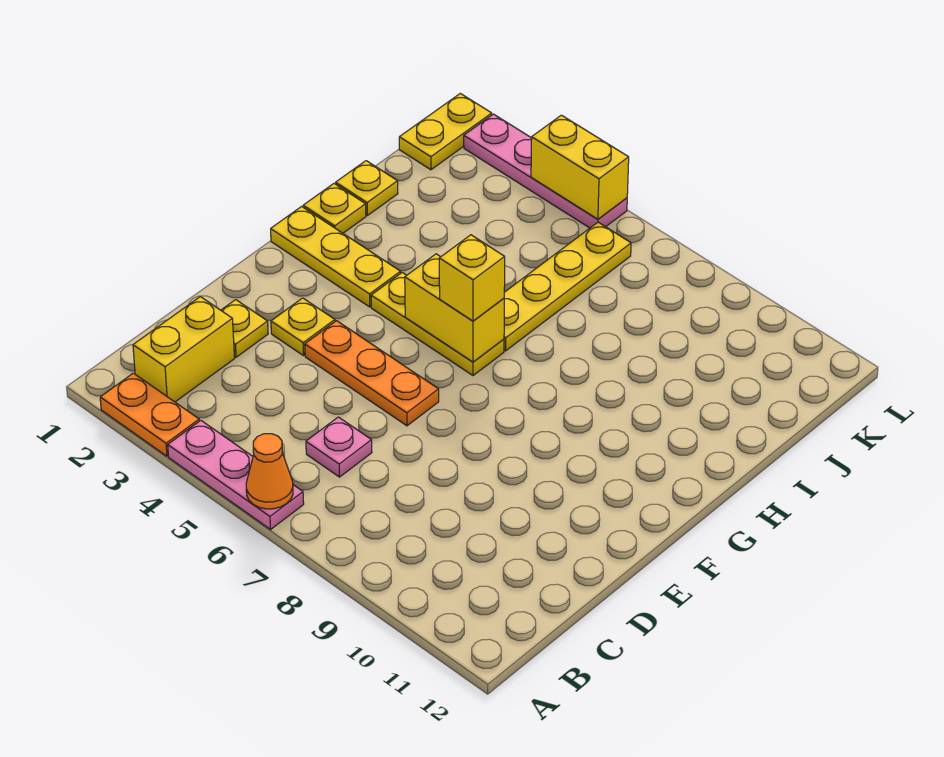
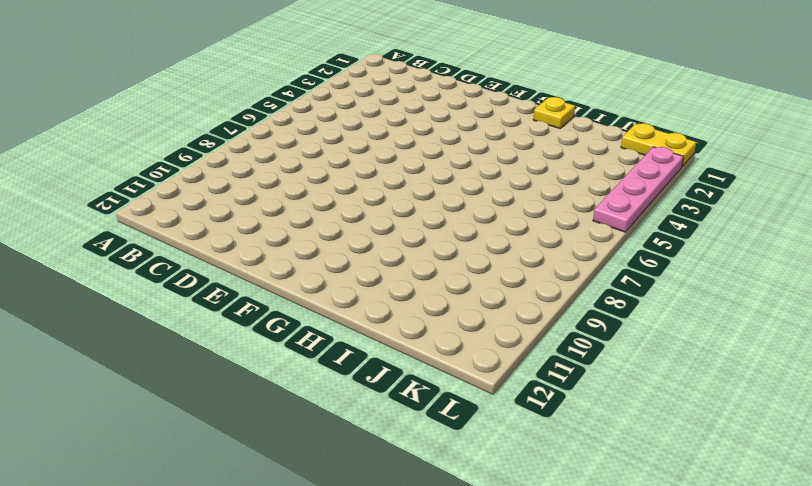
none -> orange 1x2 plate [100,373,199,456]
none -> pink 1x3 plate [168,420,304,529]
none -> yellow 1x2 brick [133,297,235,402]

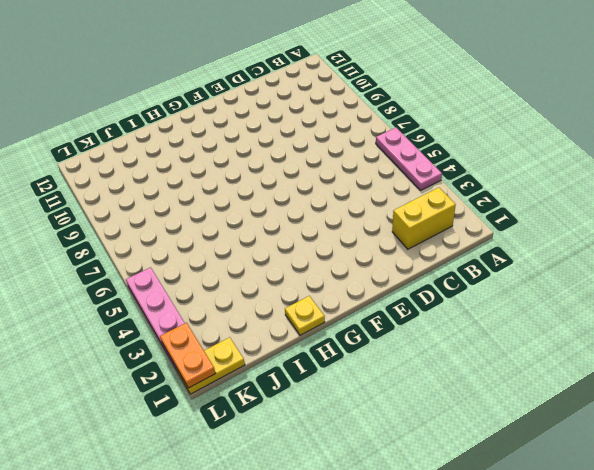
orange 1x2 plate [160,323,216,388] -> orange 1x2 plate moved to [100,373,199,456]
none -> pink 1x1 plate [306,417,372,477]
none -> yellow 1x1 plate [221,300,268,357]
none -> yellow 1x1 plate [271,298,335,356]

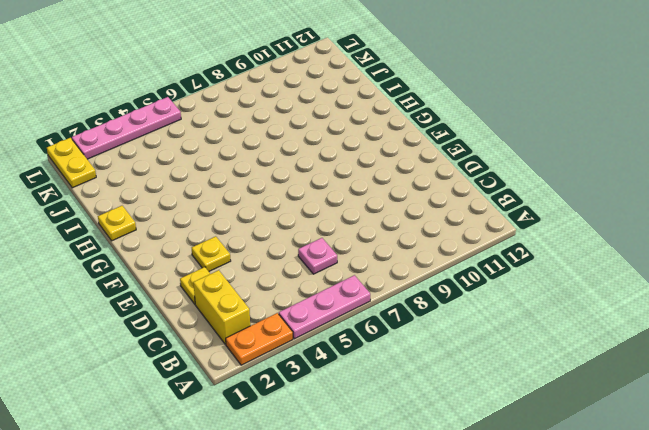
none -> orange 1x3 plate [305,321,439,426]
none -> yellow 1x3 plate [271,206,401,307]
none -> yellow 1x3 plate [371,273,504,376]

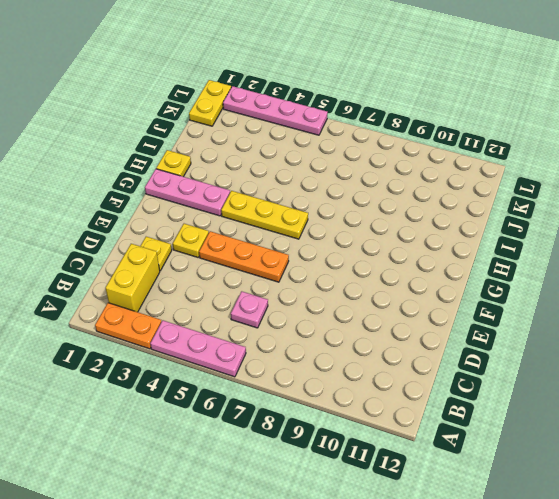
pink 1x3 plate [145,169,230,216] -> yellow 1x3 plate [271,206,401,307]
none -> yellow 1x4 plate [504,222,631,351]
none -> yellow 1x1 plate [336,161,398,215]
none -> orange 1x1 cone [246,434,293,509]

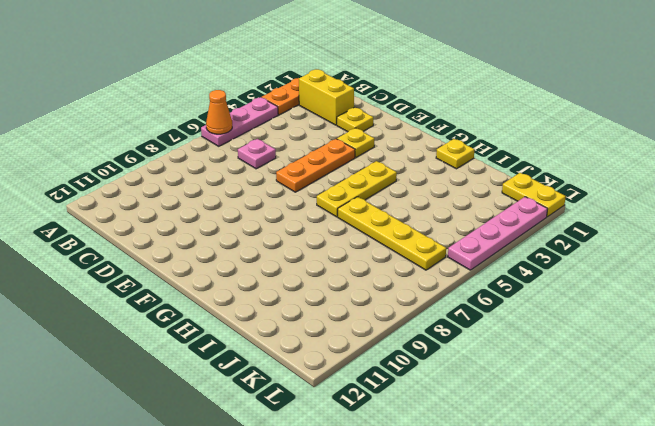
none -> yellow 1x3 plate [271,206,401,307]
none -> yellow 1x1 plate [336,161,398,215]
none -> yellow 1x2 brick [405,254,504,362]

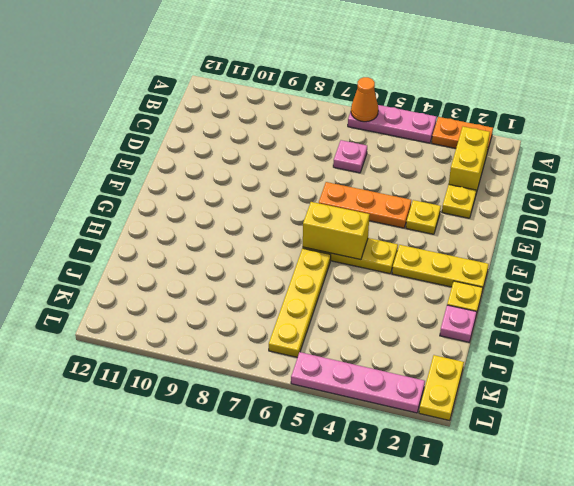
pink 1x1 plate [440,305,477,342] -> yellow 1x1 plate [336,161,398,215]
none -> yellow 1x2 brick [531,115,629,219]
none -> yellow 1x1 brick [439,235,505,321]

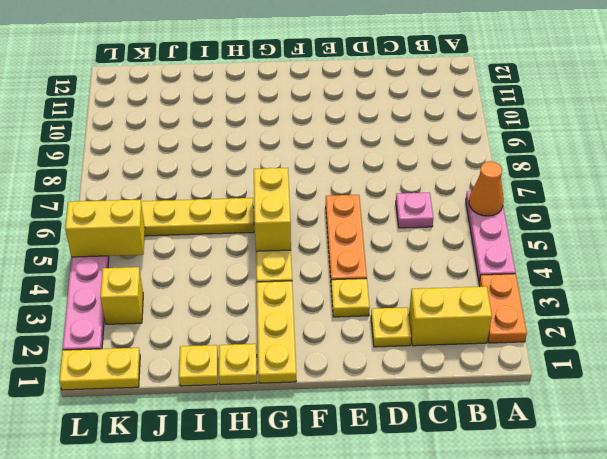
yellow 1x1 brick [100,267,143,324] -> yellow 1x1 brick moved to [439,235,505,321]
yellow 1x2 brick [65,200,145,257] -> yellow 1x2 brick turned to [531,115,629,219]

